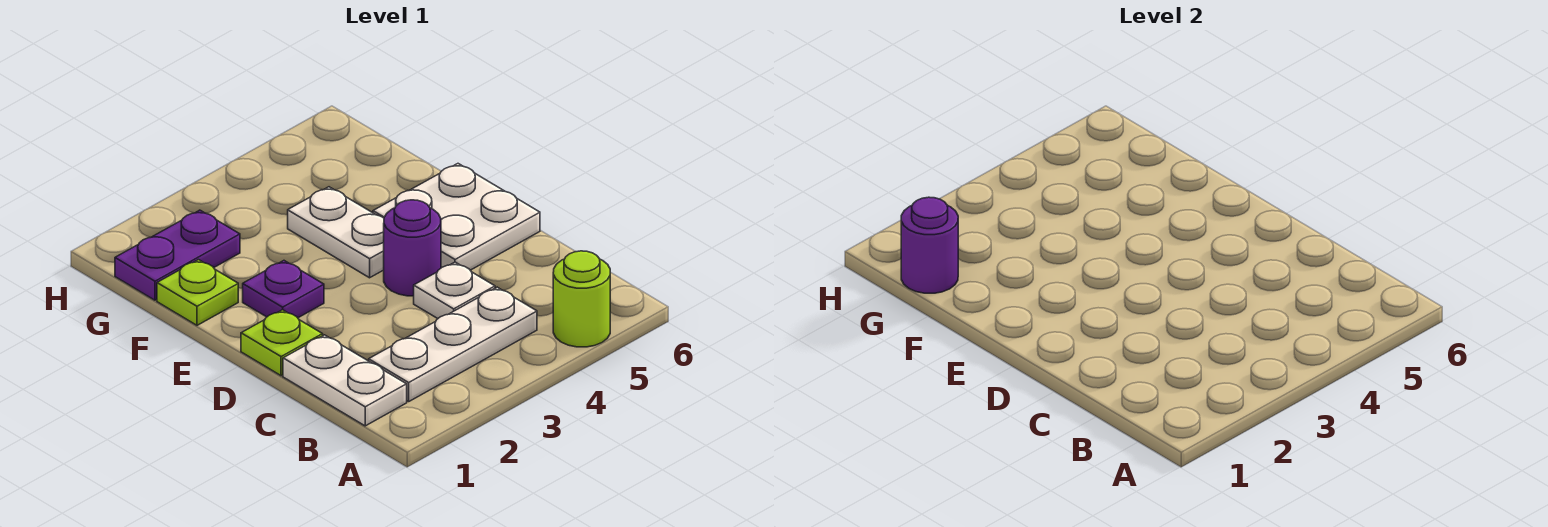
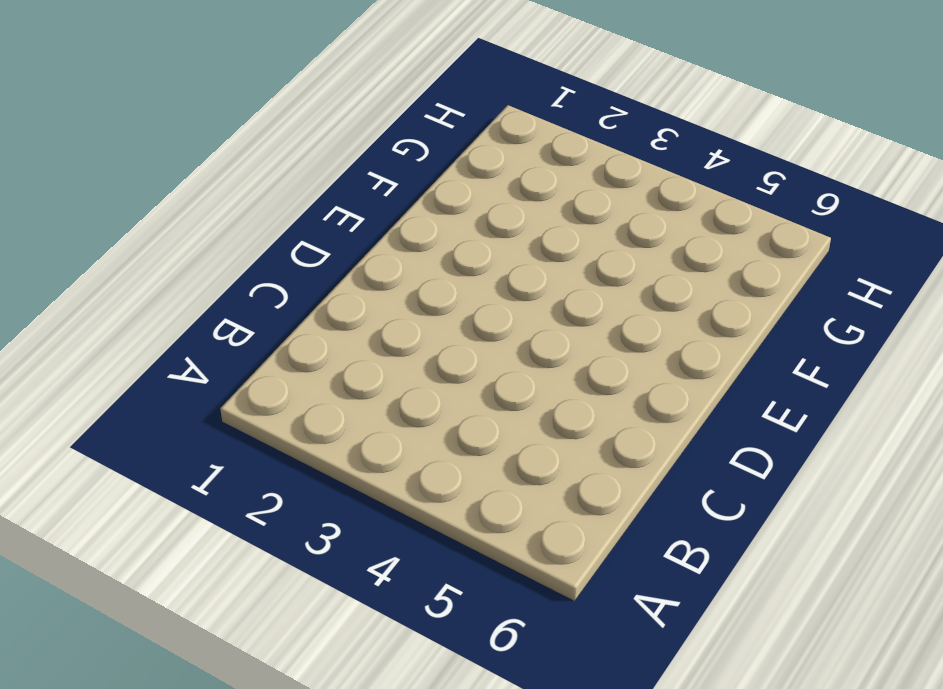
none -> lime 1x1 round brick [553,251,610,347]
none -> white 1x2 plate [283,335,407,426]
none -> white 1x3 plate [369,287,537,402]

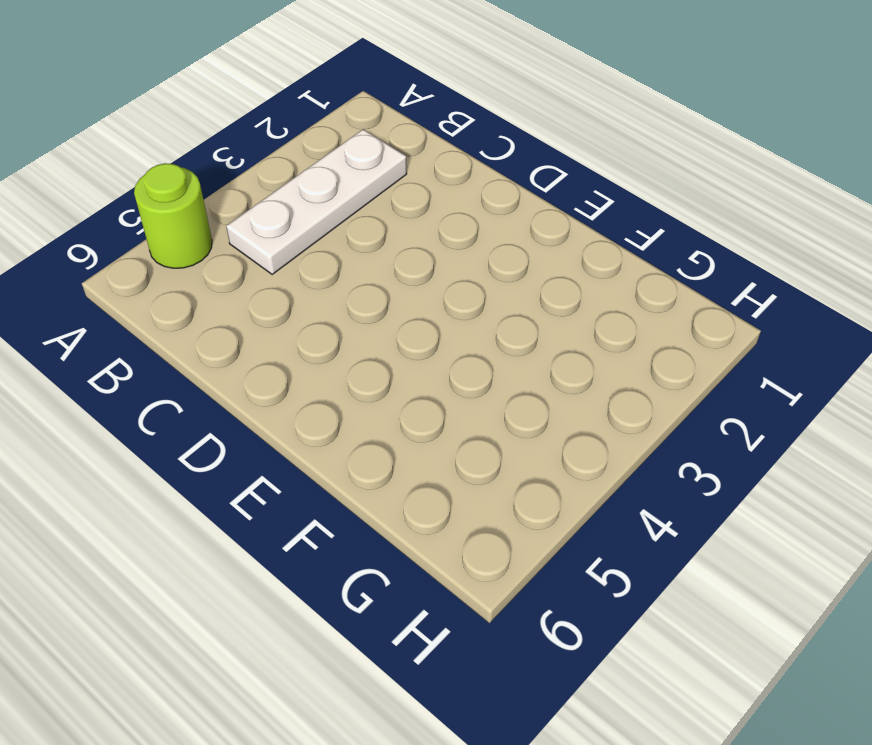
none -> white 1x2 plate [283,335,407,426]
none -> white 1x1 plate [414,262,495,319]
none -> lime 1x1 plate [241,310,323,376]

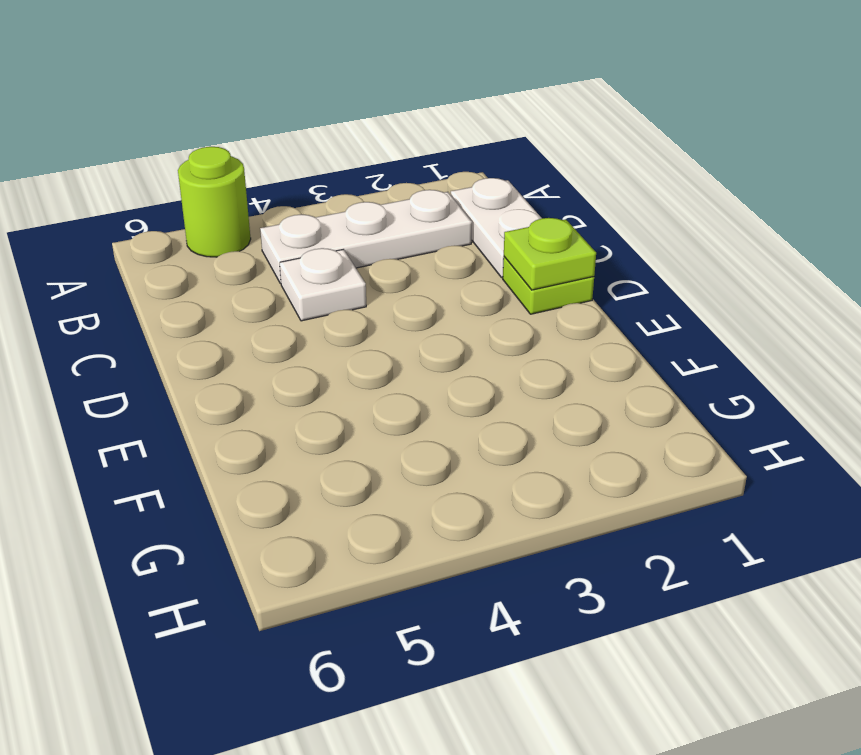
lime 1x1 plate [504,218,596,290] -> lime 1x1 plate moved to [157,260,238,325]
none -> purple 1x1 round brick [384,200,441,296]
none -> white 2x2 plate [373,164,540,270]
none -> purple 1x1 plate [243,261,324,318]

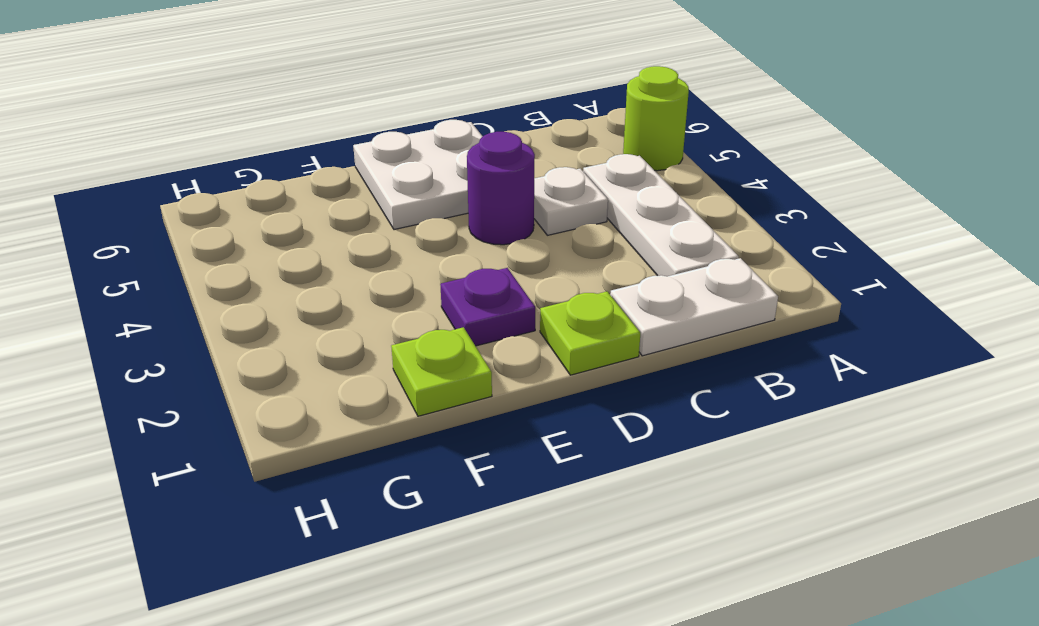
none -> white 1x2 plate [288,187,384,278]
none -> purple 1x2 plate [115,210,240,300]
none -> purple 1x1 round brick [901,197,958,293]

